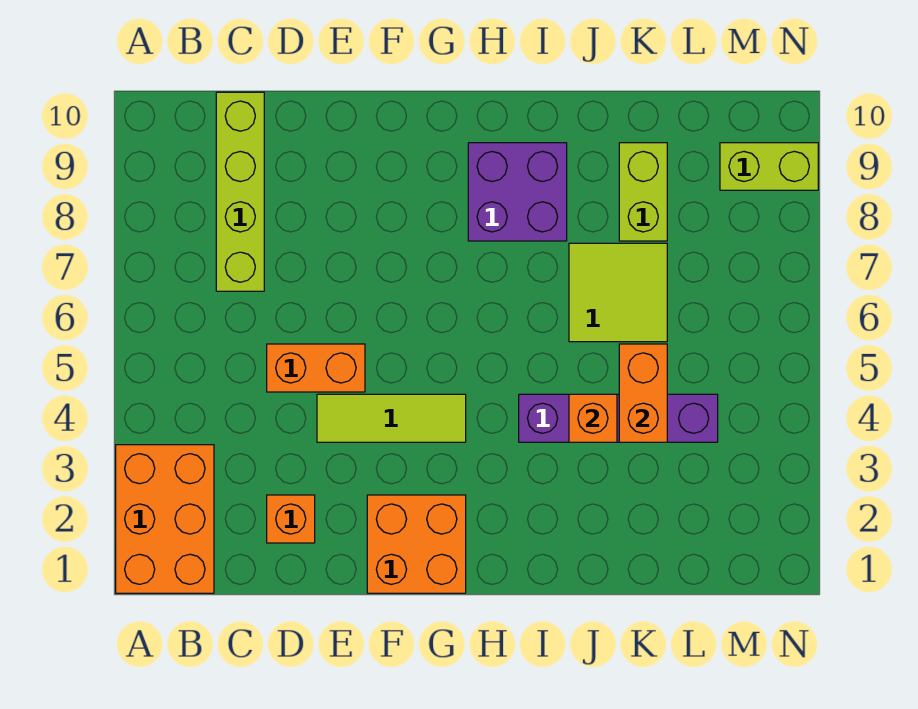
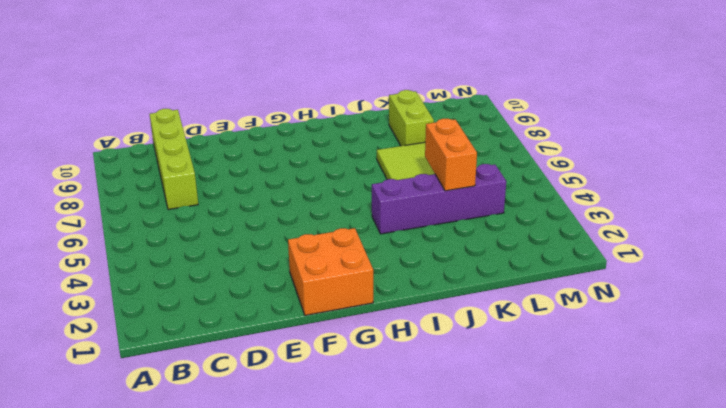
none -> orange 2x3 brick [116,445,214,593]
none -> orange 1x1 brick [267,495,315,543]
none -> orange 1x2 brick [267,344,365,392]

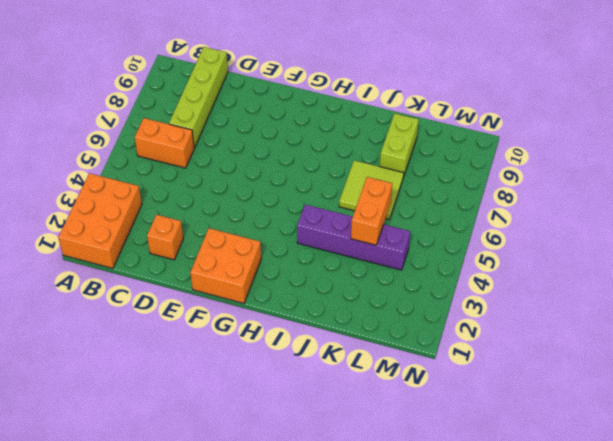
orange 1x2 brick [135,118,194,168] -> orange 1x2 brick moved to [267,344,365,392]
none -> lime 1x3 tile [317,394,466,442]
none -> purple 2x2 brick [468,143,567,241]
none -> lime 1x2 brick [720,143,818,190]

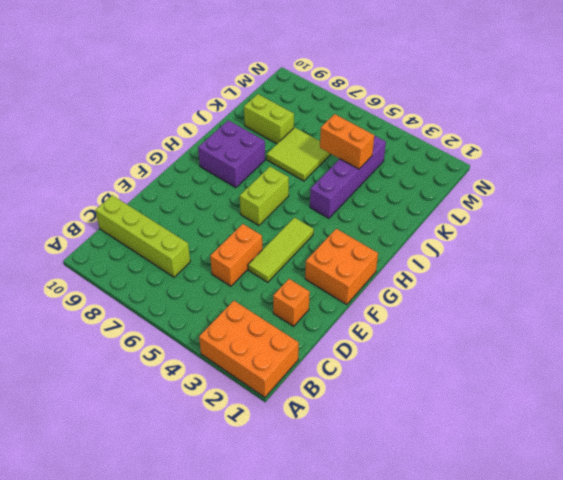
lime 1x2 brick [240,167,289,225] -> lime 1x2 brick moved to [720,143,818,190]
none -> orange 1x1 brick [569,394,617,442]

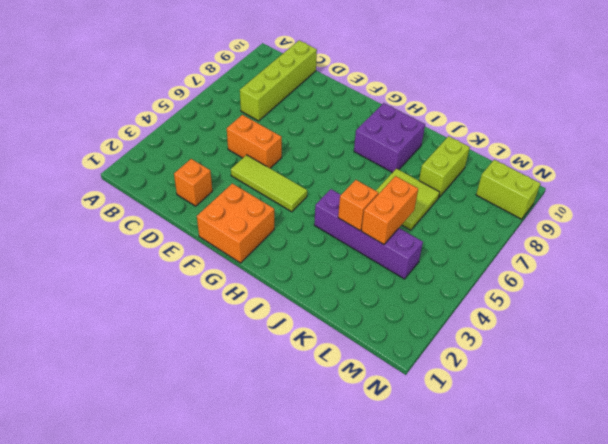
none -> orange 2x3 brick [116,445,214,593]

